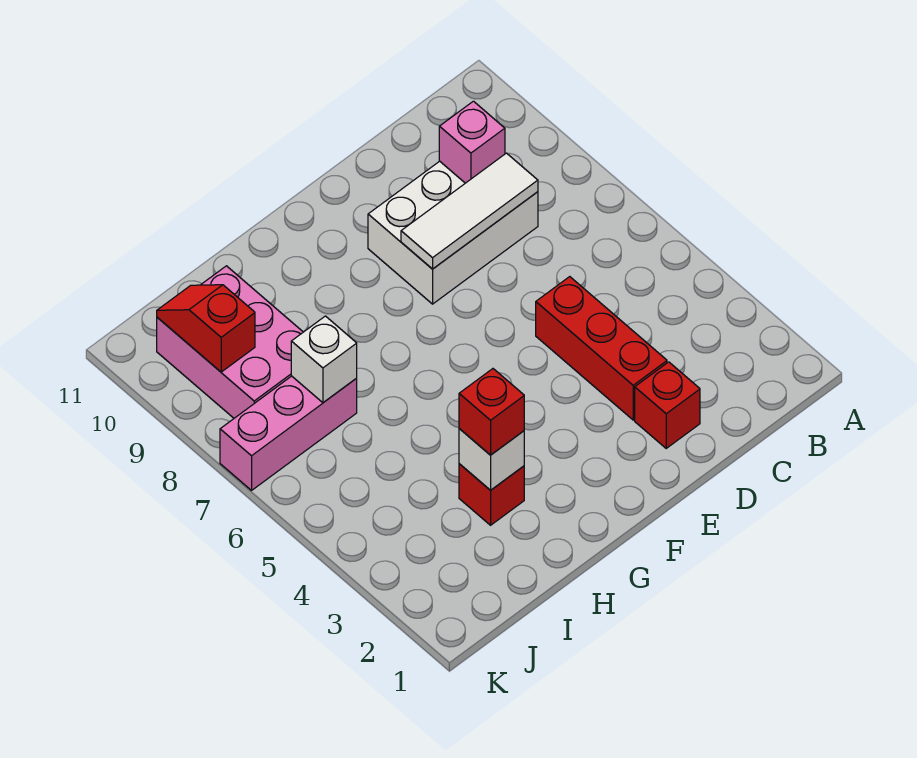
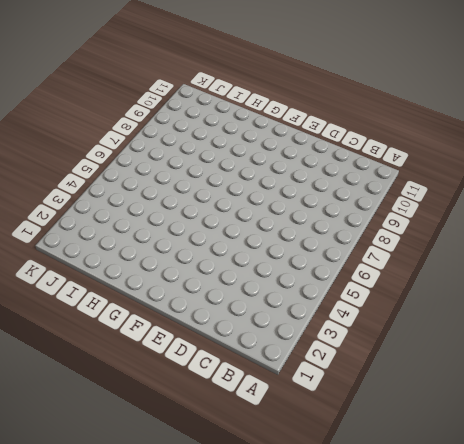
none -> white 2x3 brick [368,161,538,304]
none -> red 1x1 brick [635,362,700,448]
none -> red 1x3 brick [536,277,667,420]

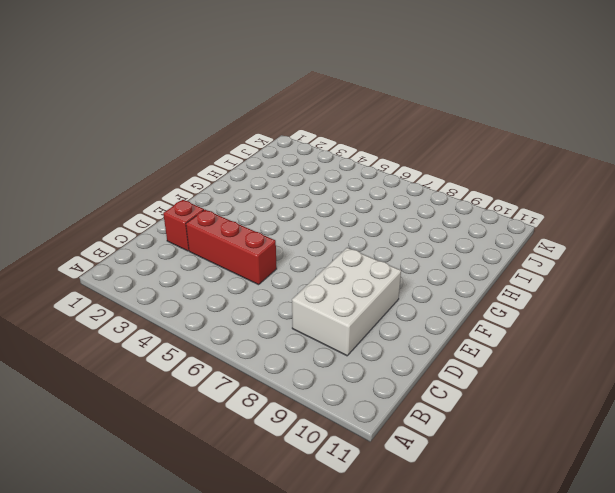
none -> red 1x1 brick [459,464,524,525]
none -> pink 1x3 brick [220,376,357,490]
none -> pink 2x3 brick [157,266,303,418]

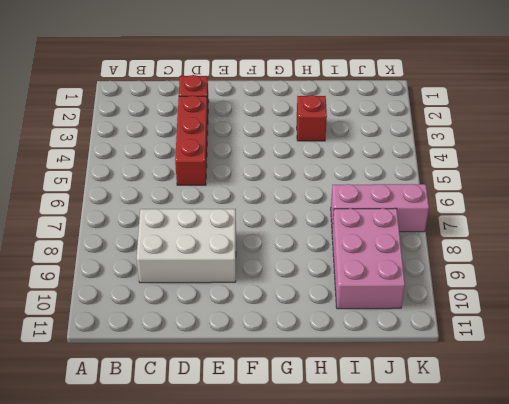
none -> white 1x3 tile [401,153,538,269]
none -> pink 1x1 brick [439,101,505,183]
none -> white 1x1 brick [459,428,524,490]

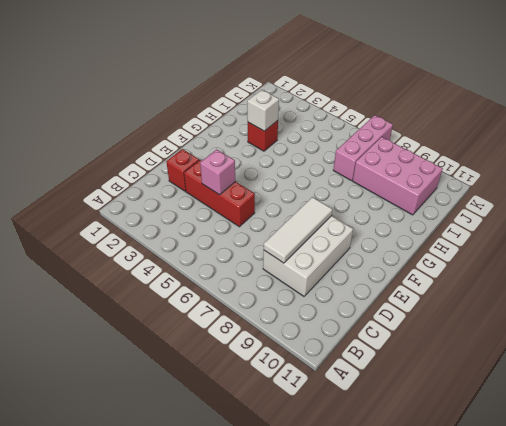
pink 1x1 brick [200,149,236,195] -> pink 1x1 brick moved to [439,101,505,183]
none -> white 1x1 brick [291,316,357,403]
none -> red 1x2 slope [157,285,255,372]
none -> red 1x1 brick [459,369,524,455]

